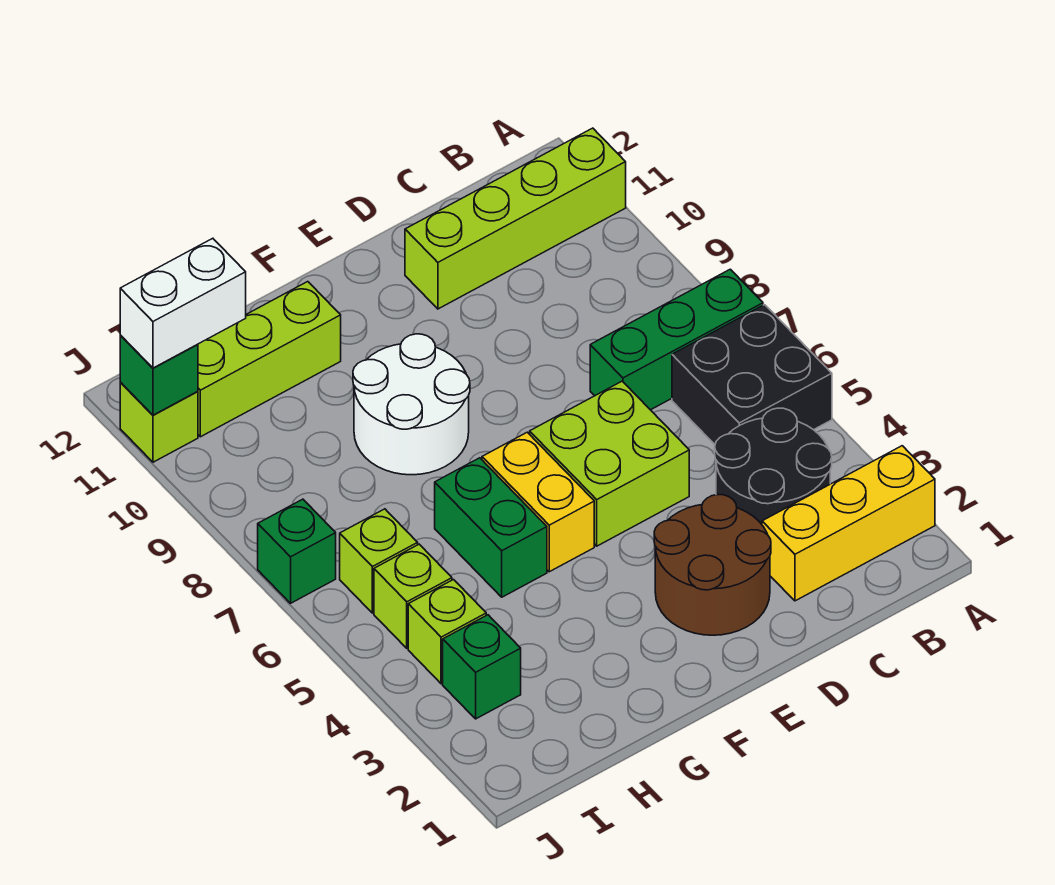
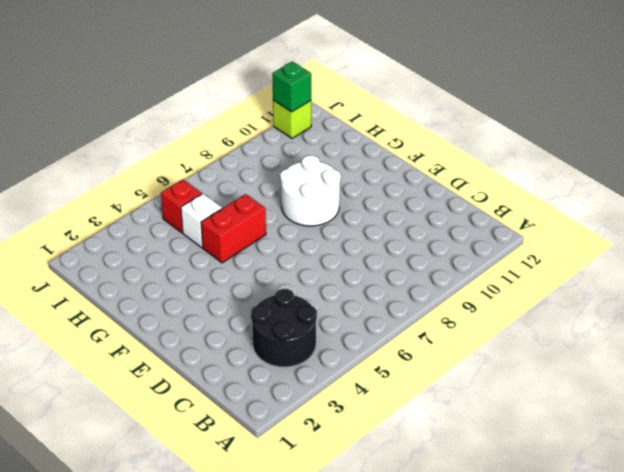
red 1x2 brick [201,194,266,263] -> green 1x2 brick [435,458,547,597]
white 1x1 brick [181,194,222,247] -> none
red 1x1 brick [161,179,202,233] -> lime 1x1 brick [374,544,452,648]
none -> yellow 1x3 brick [762,446,935,601]
none -> black 2x2 brick [672,305,832,444]
none -> green 1x3 brick [590,269,763,410]

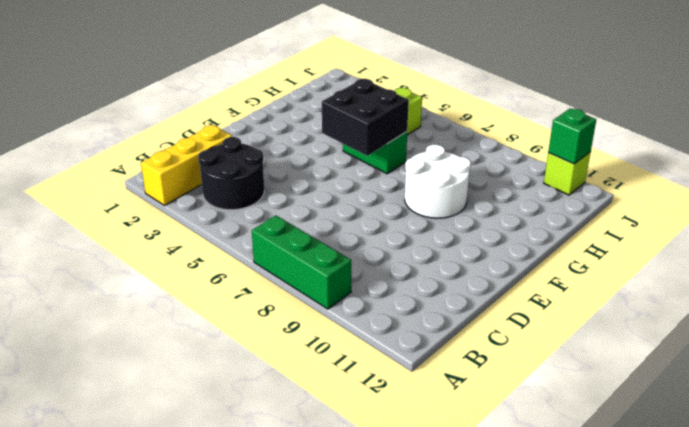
green 1x3 brick [252,215,351,309] -> green 1x3 brick turned to [590,269,763,410]
black 2x2 brick [322,79,409,156] -> black 2x2 brick moved to [672,305,832,444]
none -> lime 1x4 brick [405,128,626,309]
none -> brown 2x2 round brick [654,495,771,635]
none -> lime 2x2 brick [530,381,689,546]

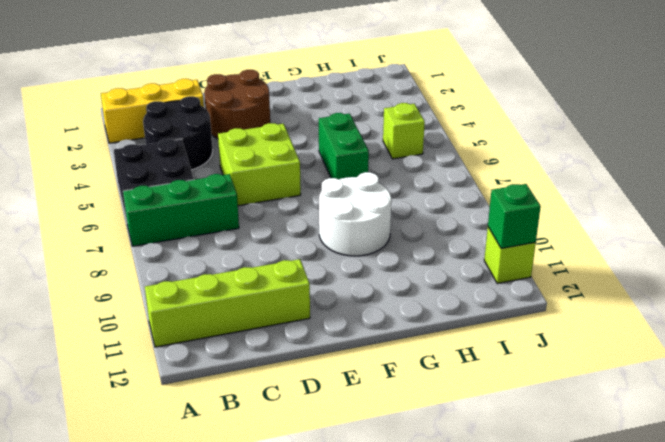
none -> yellow 1x2 brick [482,432,594,572]
none -> lime 1x3 brick [198,282,341,437]
none -> green 1x1 brick [443,615,521,719]

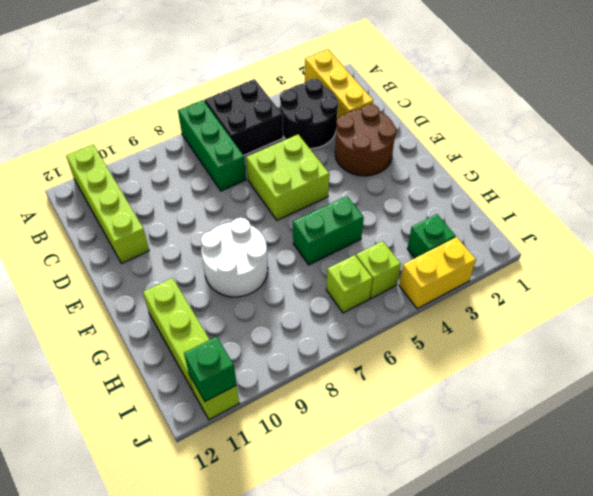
yellow 1x2 brick [399,237,476,309] -> yellow 1x2 brick moved to [482,432,594,572]
none -> lime 1x1 brick [408,580,486,684]
none -> green 1x1 brick [258,499,336,603]
none -> white 1x2 brick [120,238,246,368]

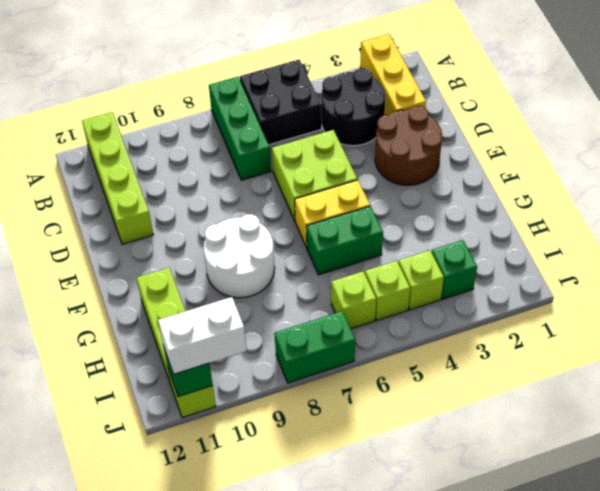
green 1x2 brick [275,311,355,383] -> green 1x1 brick [258,499,336,603]
white 1x2 brick [158,297,247,374] -> white 1x2 brick turned to [120,238,246,368]

